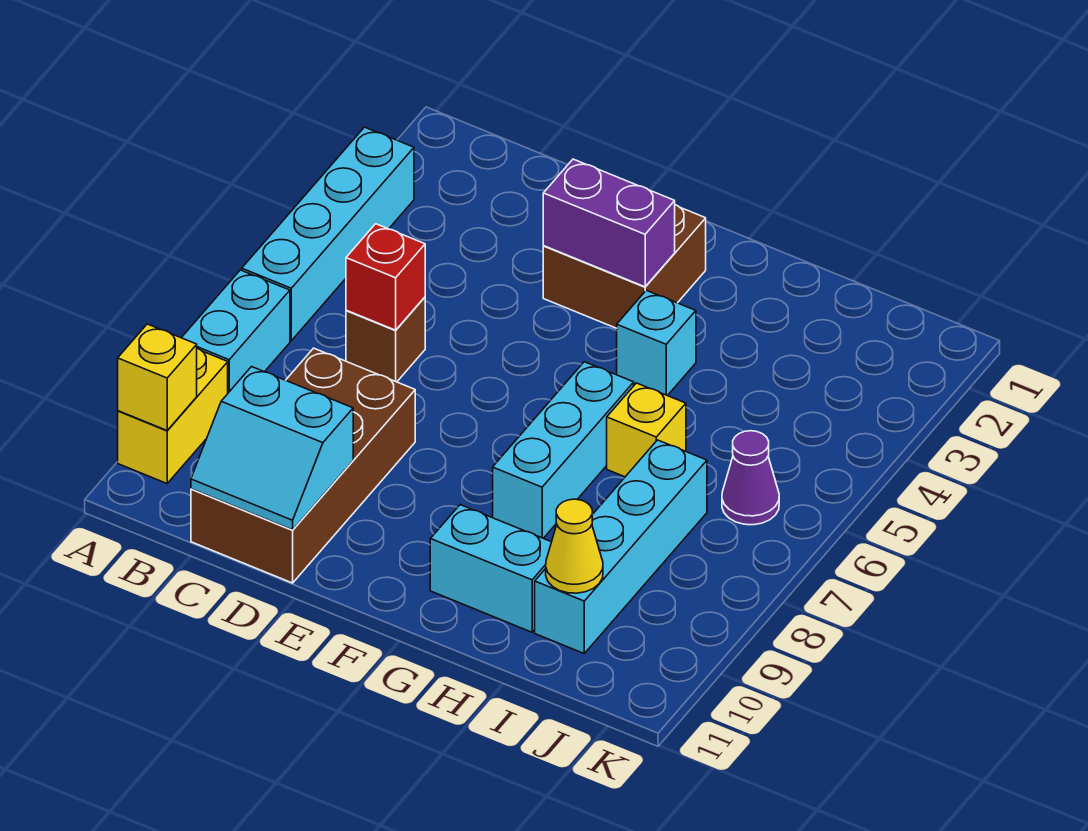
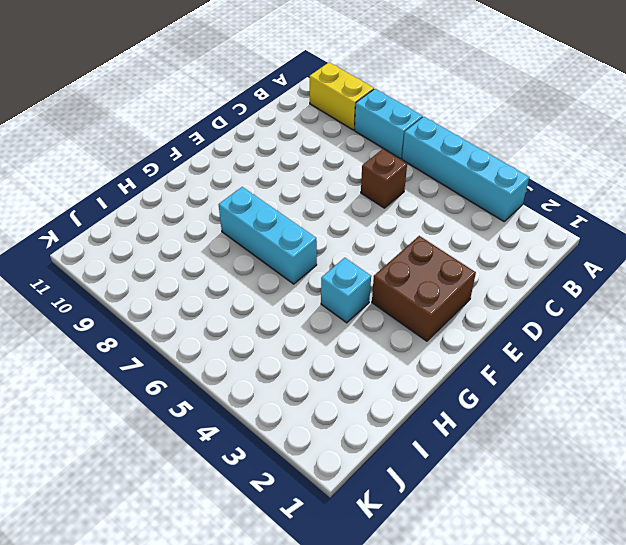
none -> brown 2x4 brick [191,348,415,583]
none -> cyan 1x2 brick [430,505,551,632]
none -> yellow 1x1 brick [607,383,686,477]

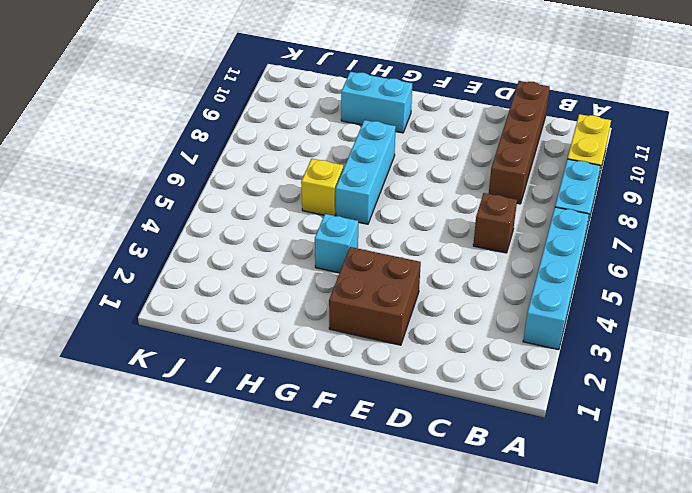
brown 1x4 brick [489,81,550,204] -> brown 2x4 brick [191,348,415,583]
none -> cyan 1x4 brick [535,440,707,653]
none -> purple 1x1 cone [722,431,779,525]
none -> yellow 1x1 brick [118,324,197,430]

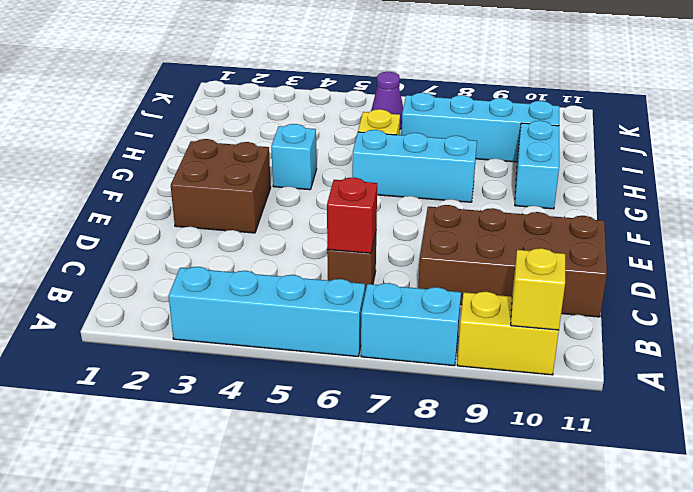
none -> cyan 2x2 slope [191,367,353,530]
none -> purple 1x2 brick [543,159,675,287]
none -> yellow 1x1 cone [546,499,603,593]

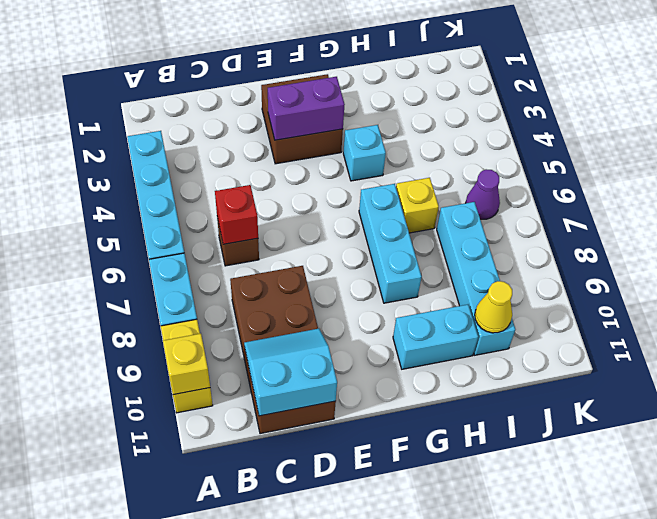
cyan 2x2 slope [244,329,337,416] -> cyan 2x2 slope turned to [191,367,353,530]

